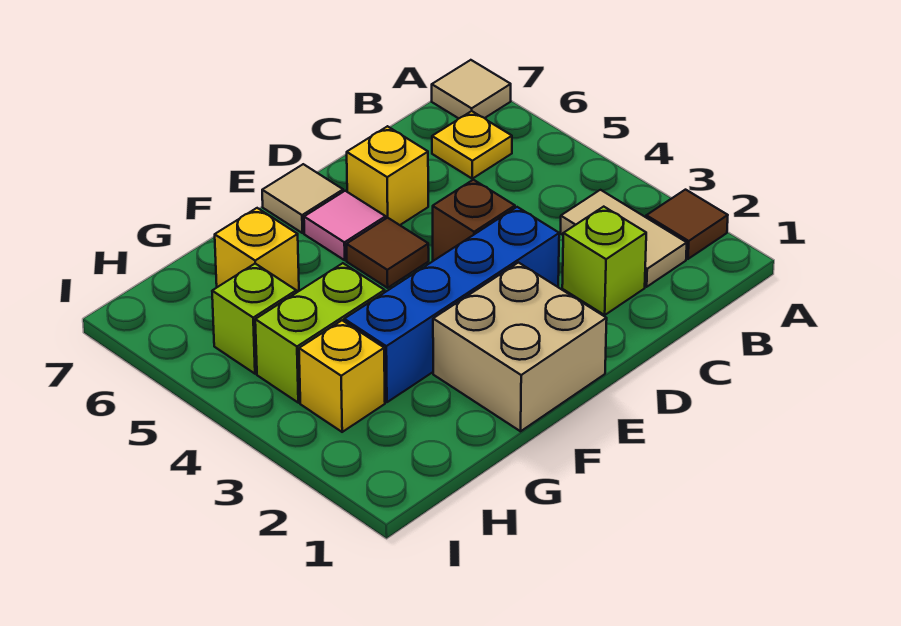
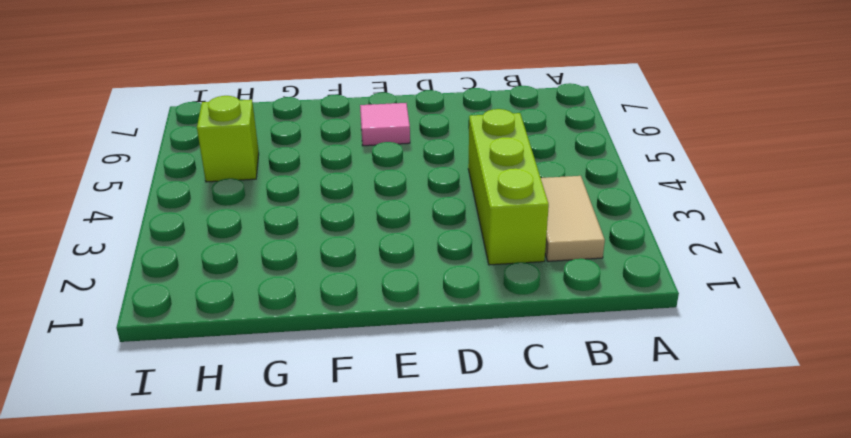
lime 1x3 brick [468,109,549,265] -> lime 1x1 brick [562,207,646,315]
none -> brown 1x1 tile [646,190,728,259]
none -> tan 1x1 tile [432,60,511,118]
none -> yellow 1x1 plate [432,111,512,179]

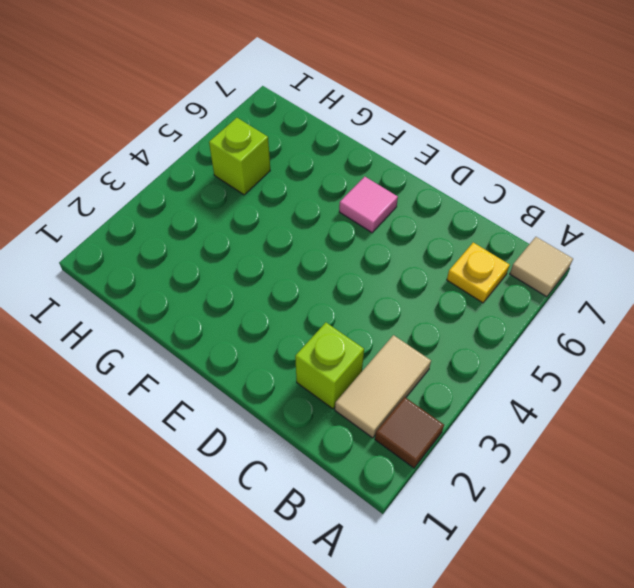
none -> blue 1x4 brick [344,207,559,402]
none -> brown 1x1 brick [433,180,515,261]
none -> yellow 1x1 brick [347,126,428,225]

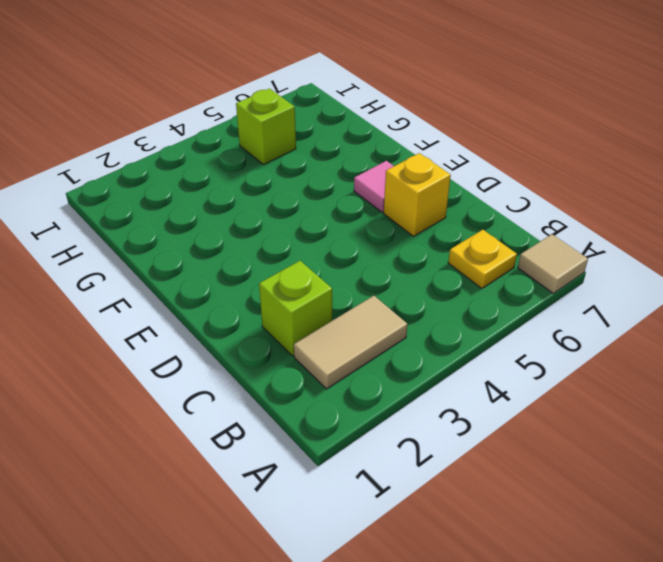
none -> brown 1x1 tile [646,190,728,259]
none -> blue 1x4 brick [344,207,559,402]
none -> brown 1x1 brick [433,180,515,261]

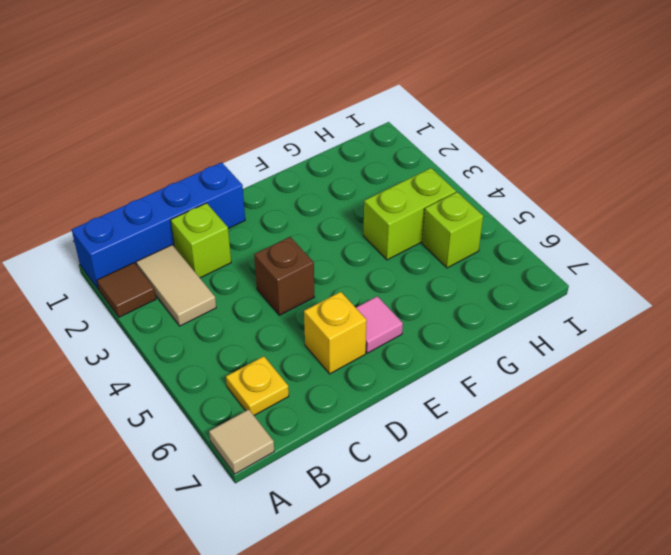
blue 1x4 brick [72,162,245,290] -> blue 1x4 brick moved to [344,207,559,402]
none -> tan 2x2 brick [433,263,607,431]
none -> brown 1x1 tile [346,218,429,288]
none -> tan 1x1 tile [262,164,343,233]

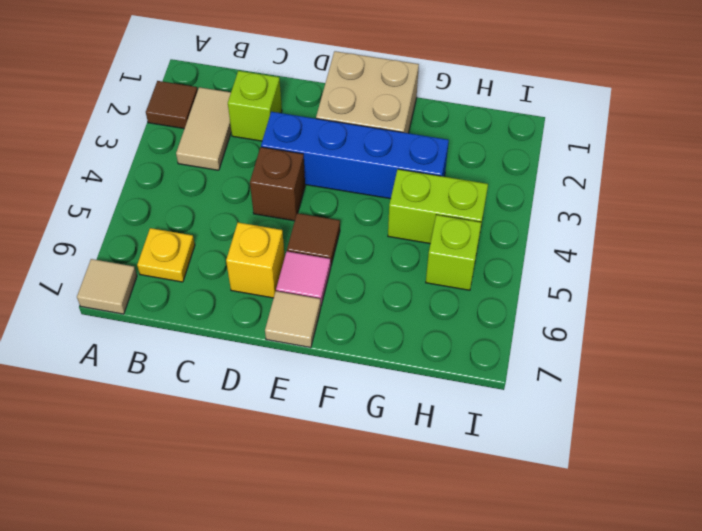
none -> yellow 1x1 brick [215,208,299,291]
none -> yellow 1x1 brick [299,320,385,432]

